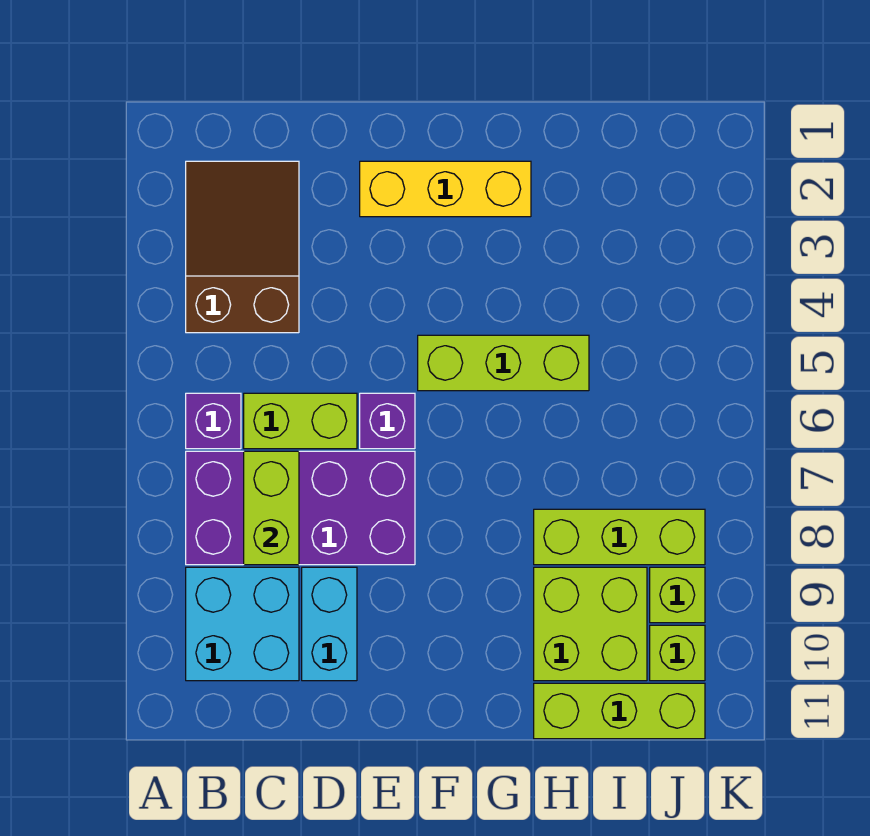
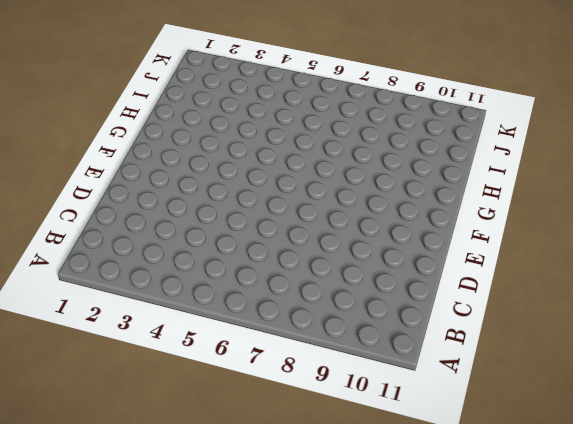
none -> brown 2x3 slope [186,161,299,333]
none -> purple 1x1 brick [186,393,241,449]
none -> purple 2x4 brick [186,451,415,565]

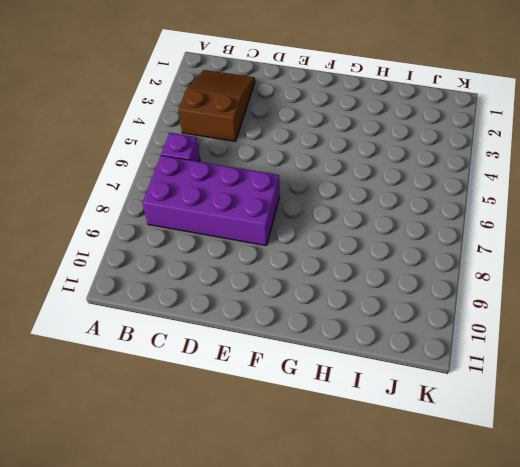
none -> cyan 2x2 brick [186,567,299,681]
none -> lime 1x2 brick [244,393,357,449]
none -> cyan 1x2 brick [302,567,357,681]

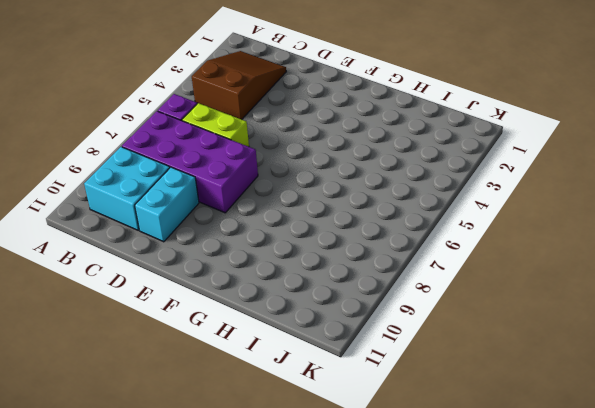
none -> yellow 1x3 brick [360,161,531,217]
none -> purple 1x1 brick [360,393,415,449]
none -> lime 1x3 brick [418,335,589,391]

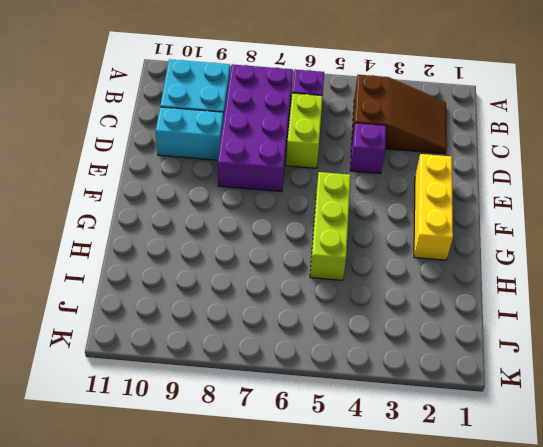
purple 1x1 brick [350,123,386,174] -> purple 1x1 brick moved to [360,393,415,449]
none -> lime 1x3 brick [534,509,705,565]
none -> lime 2x2 brick [534,567,647,681]
none -> lime 1x3 brick [534,683,705,739]

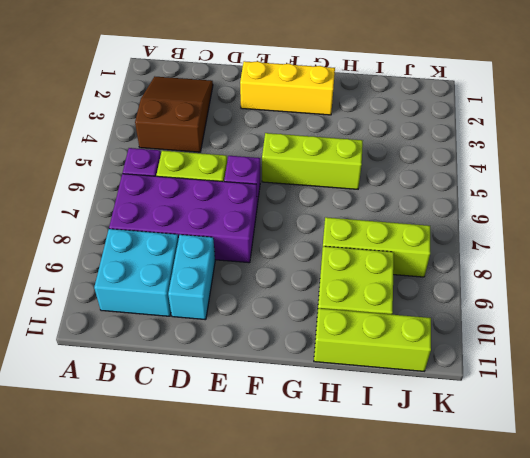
none -> lime 1x1 brick [650,567,705,623]
none -> lime 1x1 brick [650,625,705,681]
none -> lime 1x2 brick [244,451,299,565]

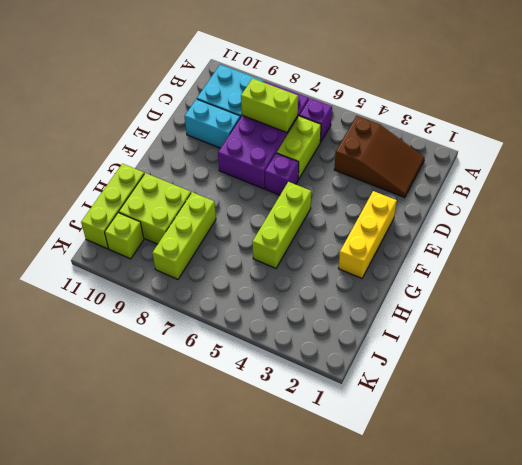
none -> lime 1x1 brick [650,567,705,623]

